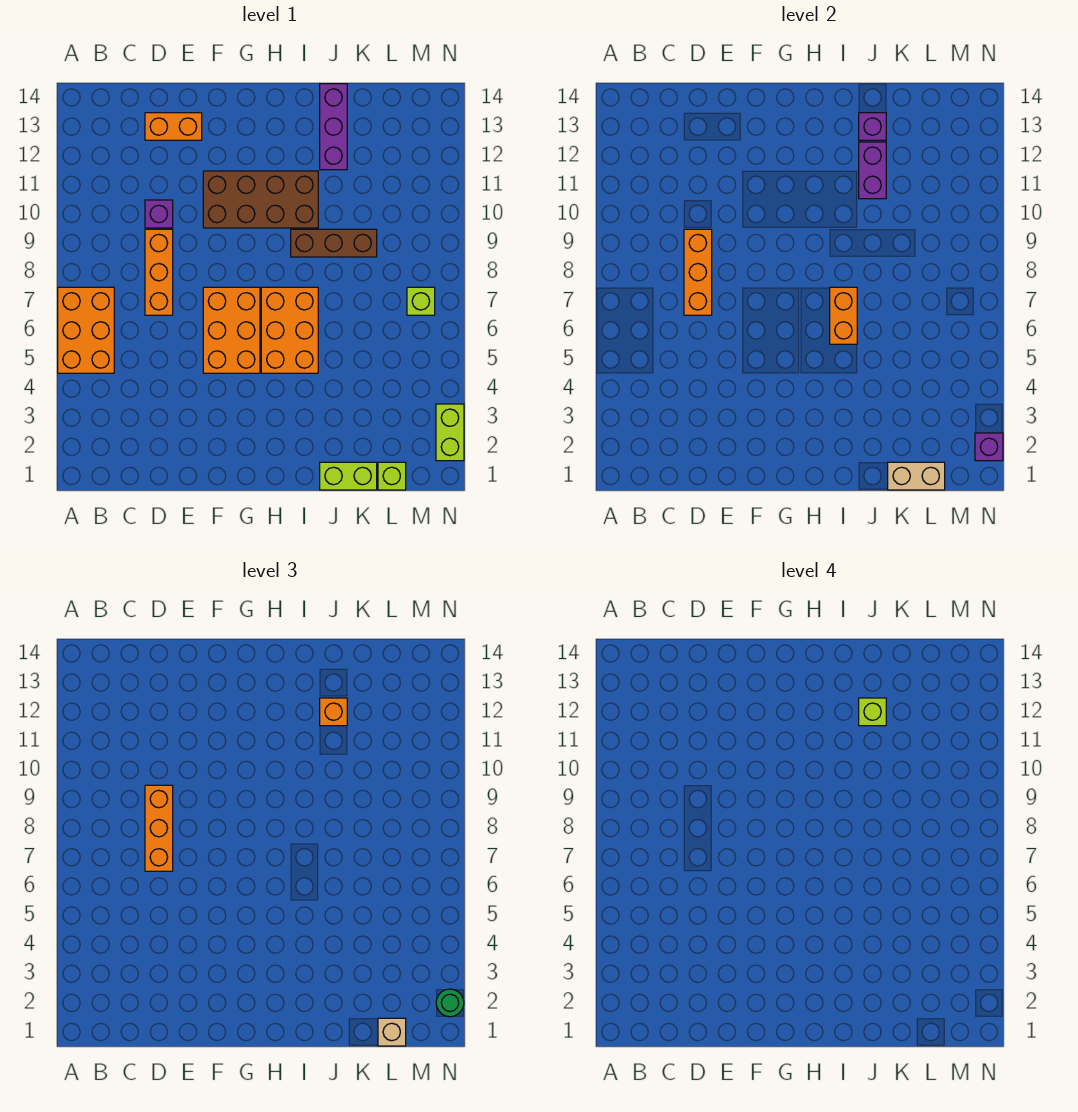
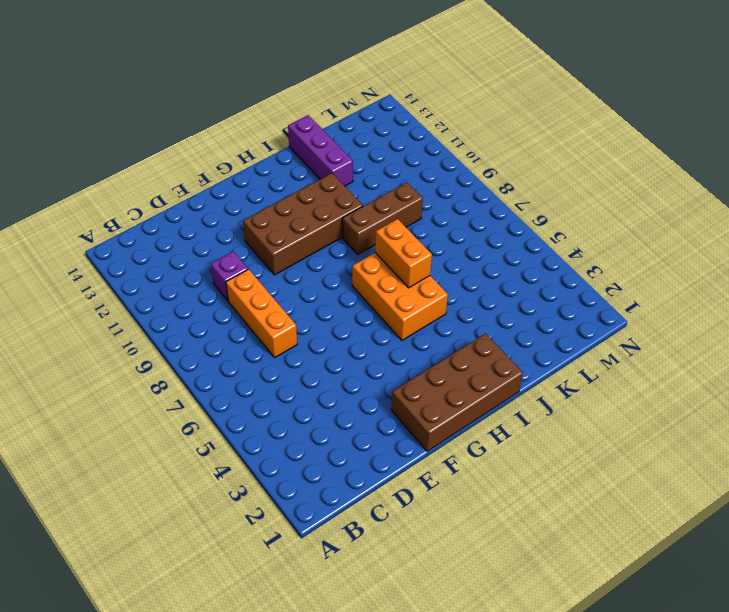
brown 2x4 brick [391,334,523,451] -> none
none -> orange 2x3 brick [58,287,114,373]
none -> orange 1x2 brick [145,113,202,140]
none -> orange 2x3 brick [203,287,260,373]

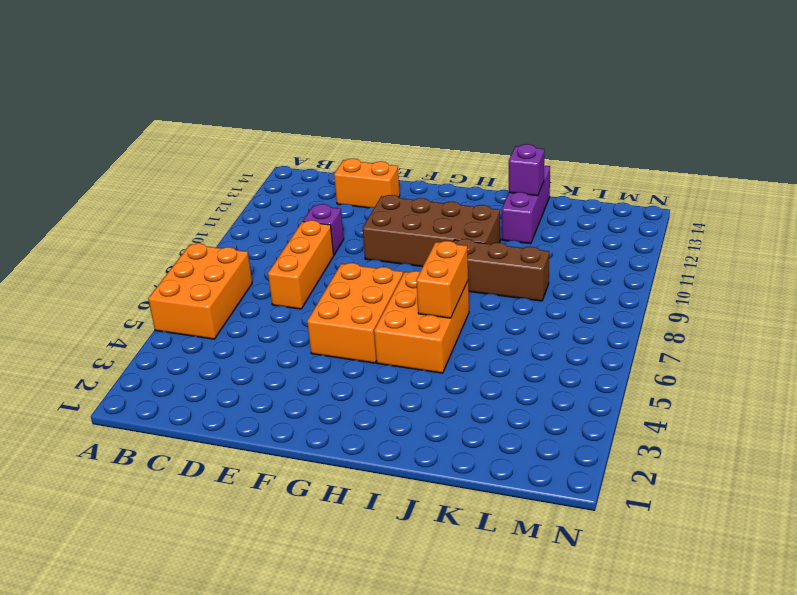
none -> lime 1x2 brick [320,462,377,490]
none -> lime 1x1 brick [378,462,406,490]
none -> lime 1x1 brick [407,287,435,315]

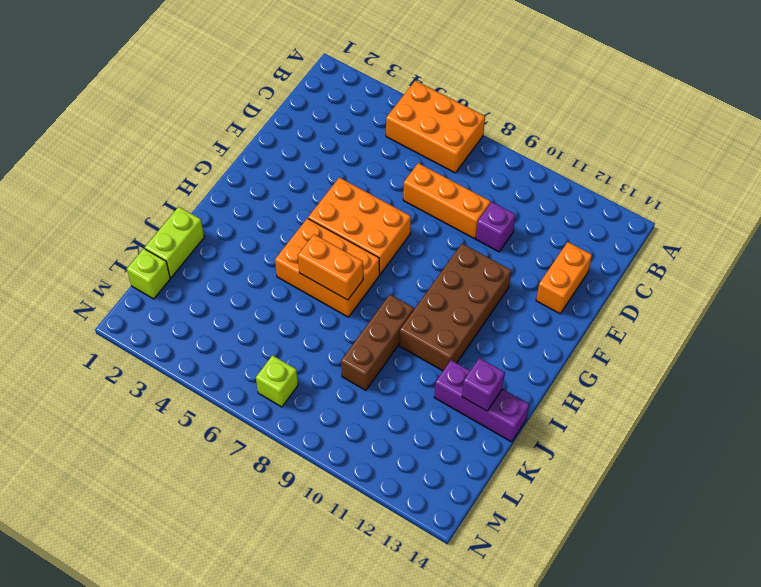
none -> lime 1x2 brick [436,404,464,461]
none -> orange 1x3 brick [684,229,712,315]
none -> purple 1x2 brick [859,142,886,199]

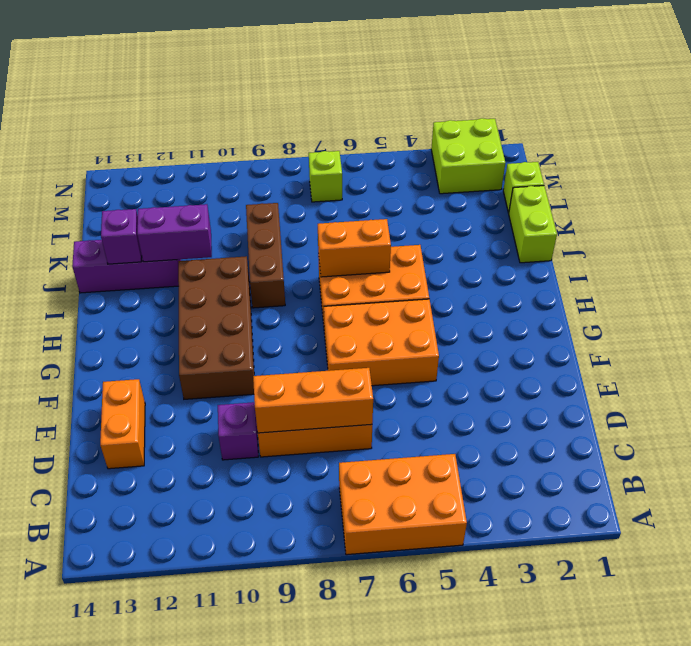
lime 2x2 brick [431,118,505,194] -> lime 1x2 brick [436,404,464,461]
none -> tan 1x2 brick [888,462,945,490]
none -> purple 1x1 brick [975,433,1003,461]
none -> orange 1x3 brick [145,785,173,871]

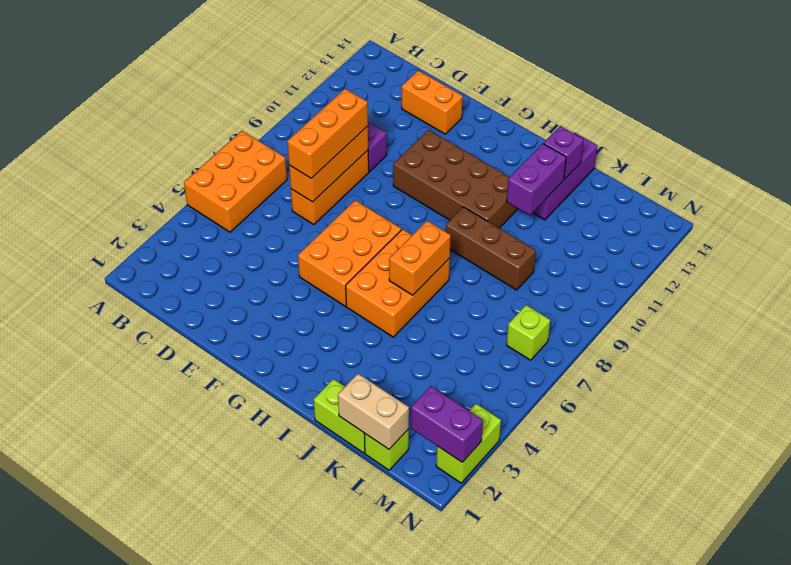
purple 1x2 brick [411,386,483,462] -> purple 1x1 brick [975,433,1003,461]
none -> orange 1x1 brick [320,698,347,726]
none -> tan 1x1 brick [378,1018,406,1046]
none -> green 1x1 round brick [436,989,464,1017]

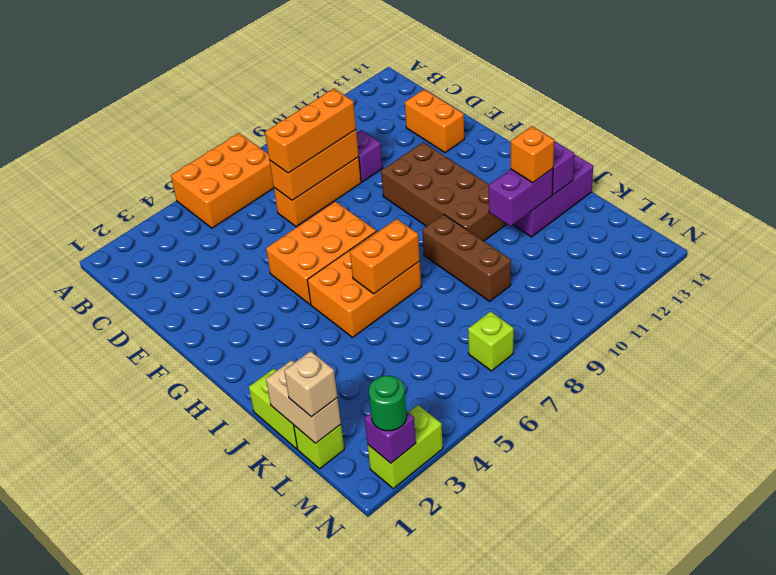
none -> lime 1x1 brick [859,698,886,726]

